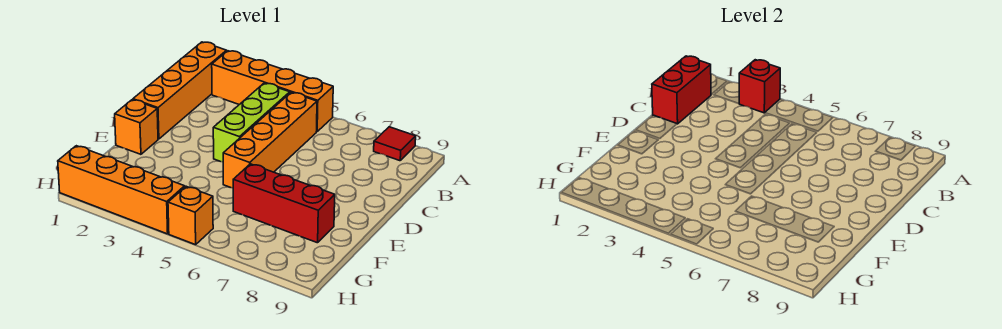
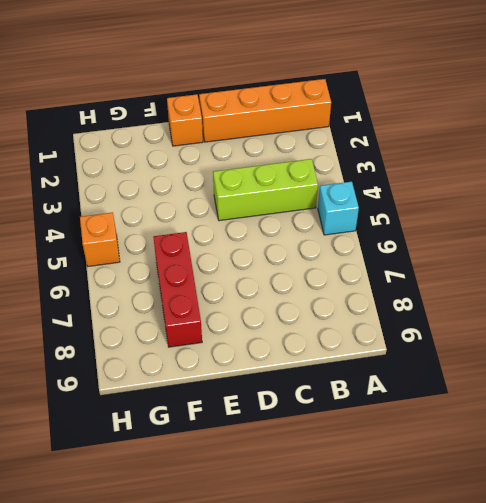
cyan 1x1 brick [318,182,359,235] -> orange 1x4 brick [212,51,333,131]
none -> red 1x1 tile [374,127,416,161]
none -> orange 1x4 brick [223,92,317,188]

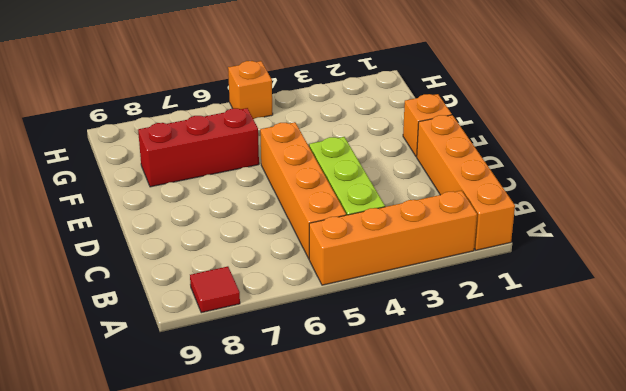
none -> orange 1x4 brick [58,146,185,234]
none -> red 1x1 brick [739,60,780,113]

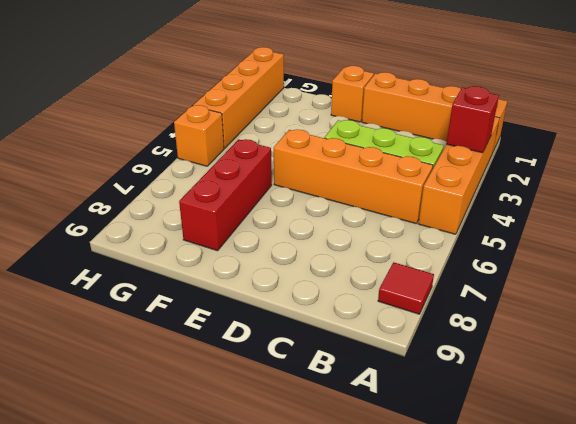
none -> red 1x2 brick [652,56,711,124]

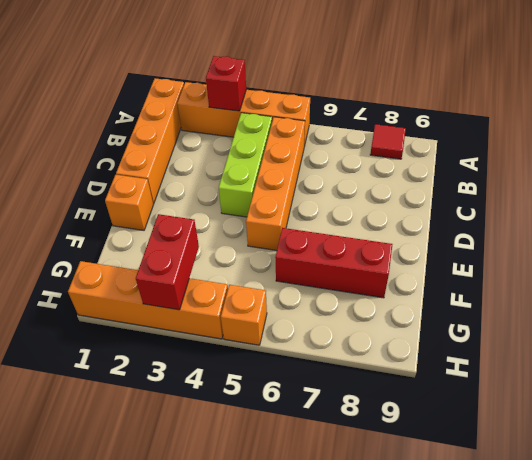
red 1x2 brick [136,214,199,310] -> red 1x2 brick moved to [652,56,711,124]

